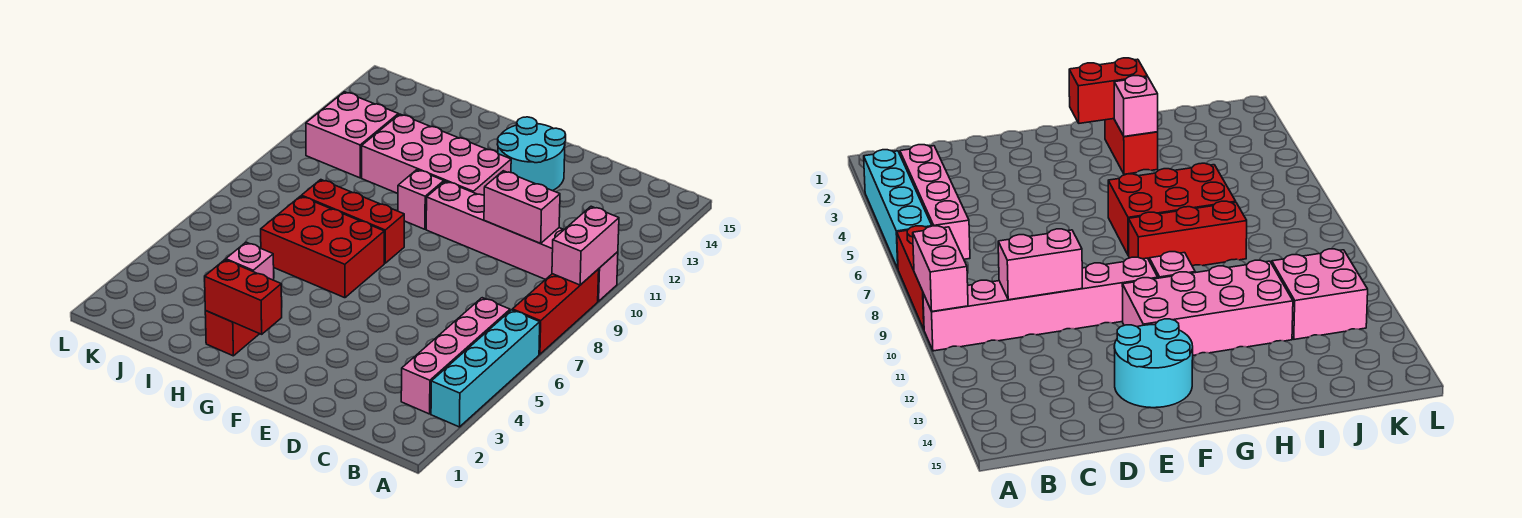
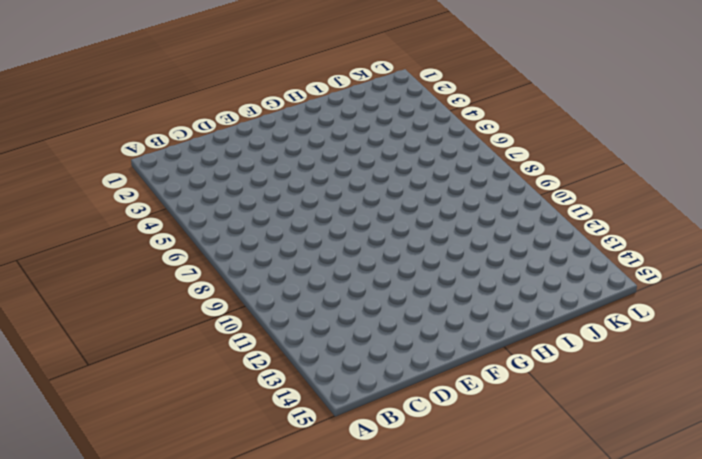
none -> cyan 1x4 brick [431,310,540,427]
none -> red 1x3 brick [512,269,599,354]
none -> pink 1x6 brick [426,181,618,301]

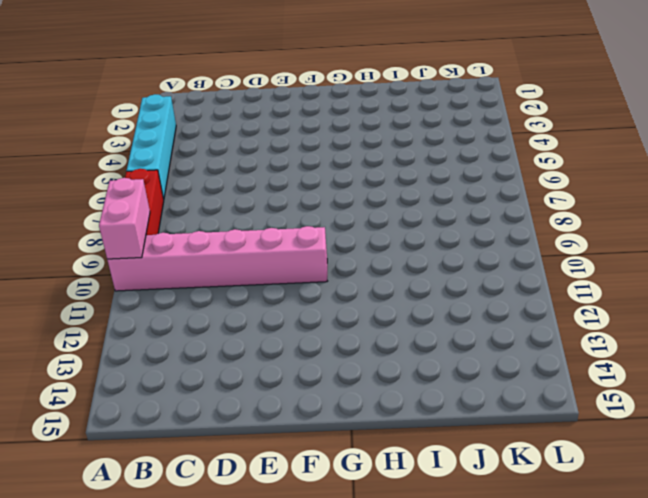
none -> pink 1x4 brick [401,298,510,414]
none -> cyan 2x2 round brick [497,117,566,191]
none -> pink 2x4 brick [362,114,511,195]

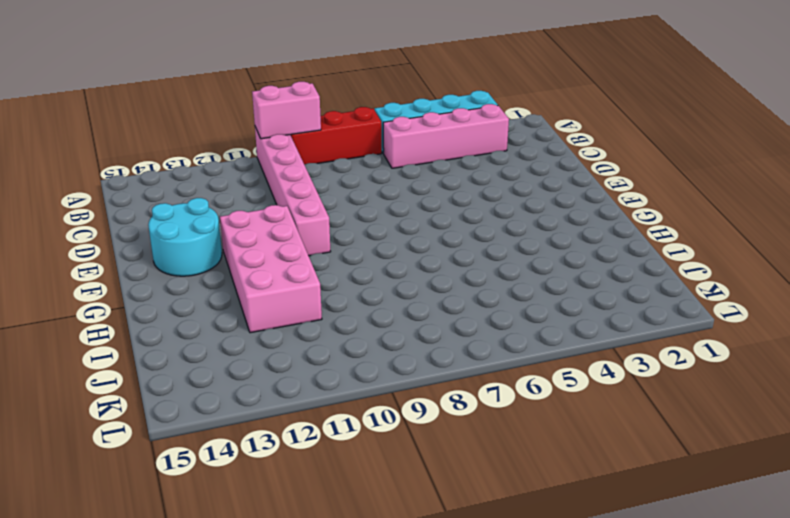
none -> red 2x3 brick [261,196,384,298]
none -> red 1x3 brick [301,180,404,263]
none -> pink 1x1 brick [398,170,444,229]

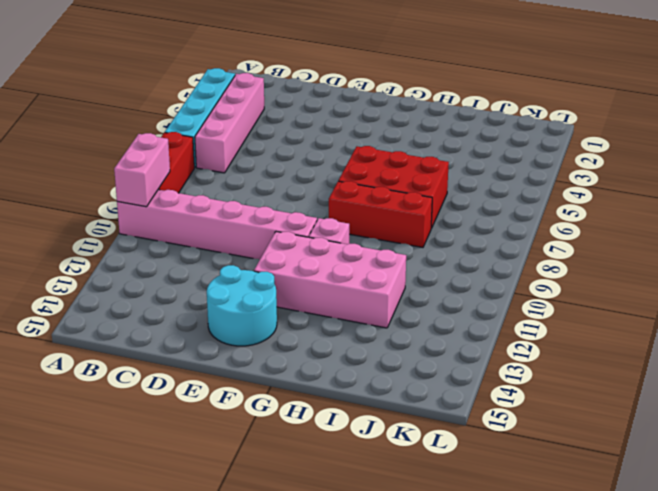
none -> red 1x2 brick [205,311,259,356]
none -> pink 2x2 brick [306,92,398,178]
none -> pink 1x2 brick [484,171,560,243]

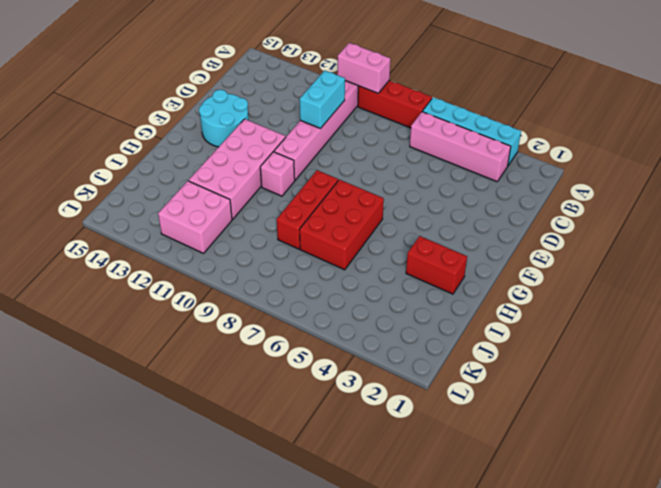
cyan 1x2 brick [300,70,345,128] -> pink 1x2 brick [484,171,560,243]
none -> red 1x2 brick [205,260,282,334]
none -> pink 1x1 brick [226,242,274,280]

